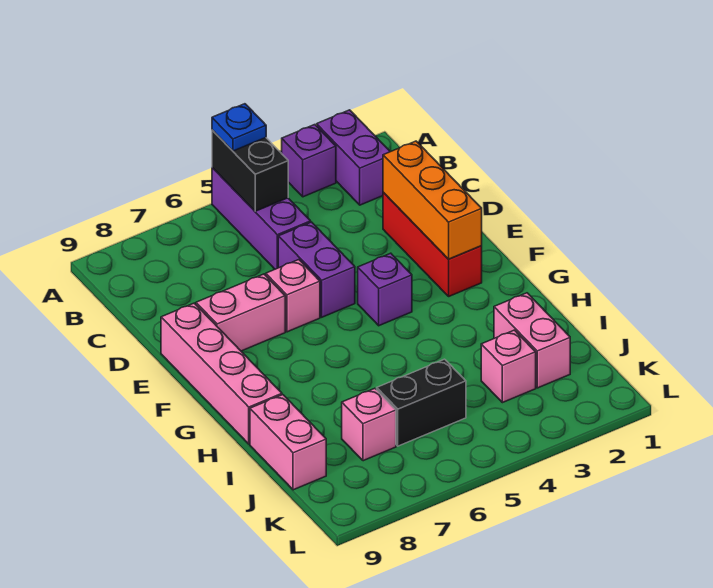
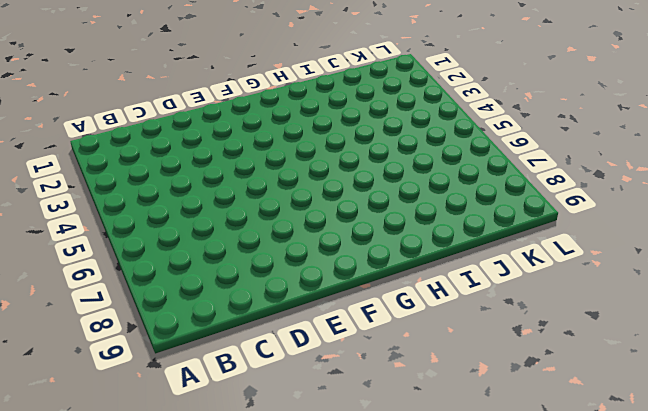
none -> purple 1x2 brick [317,110,390,205]
none -> purple 1x1 brick [282,125,336,197]
none -> purple 1x3 brick [212,168,311,269]

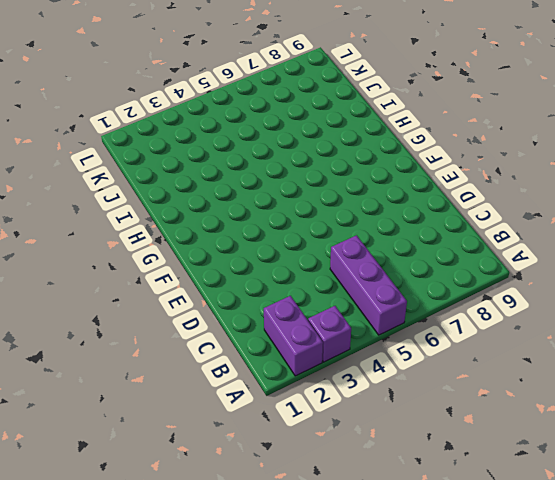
none -> red 1x3 brick [383,193,482,296]
none -> purple 1x2 brick [278,222,355,317]
none -> pink 1x1 brick [266,260,320,332]

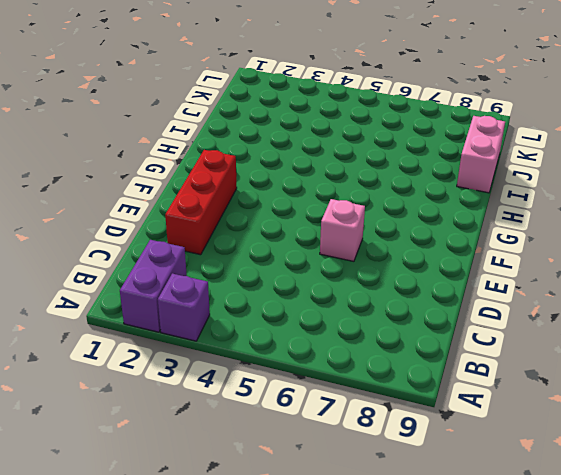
none -> purple 1x3 brick [212,168,311,269]
none -> purple 1x2 brick [278,222,355,317]
none -> pink 1x2 brick [196,274,285,351]

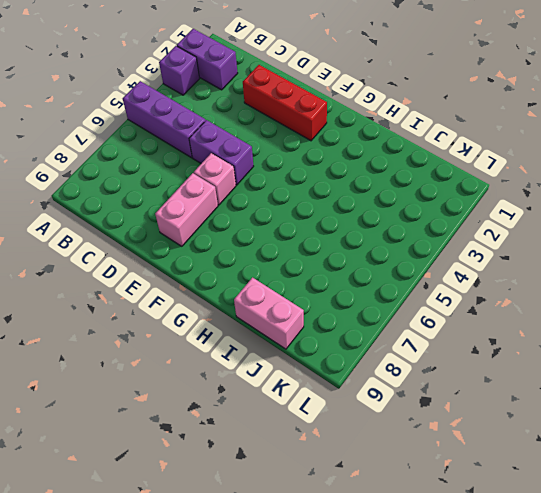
none -> pink 1x4 brick [161,303,282,444]
none -> purple 1x1 brick [358,253,412,326]
none -> pink 1x2 brick [494,293,570,388]

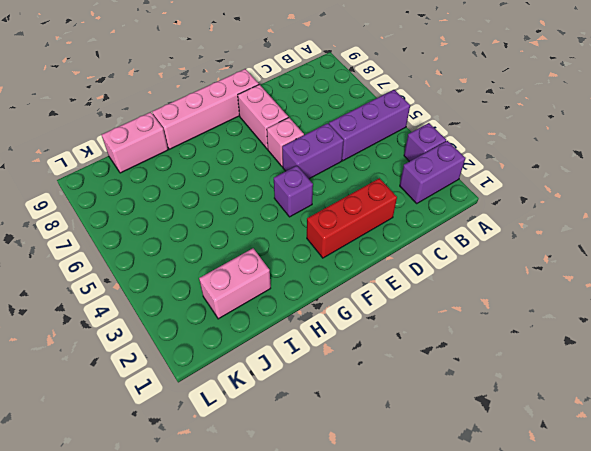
none -> pink 1x1 brick [481,330,536,403]
none -> black 1x2 brick [377,359,466,446]
none -> pink 1x1 brick [342,388,396,461]

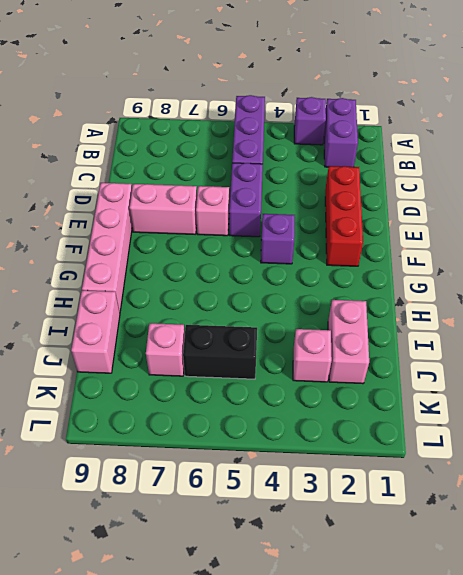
none -> black 1x2 brick [212,130,288,211]
none -> orange 1x3 brick [383,141,482,259]
none -> blue 1x1 plate [212,104,266,151]

